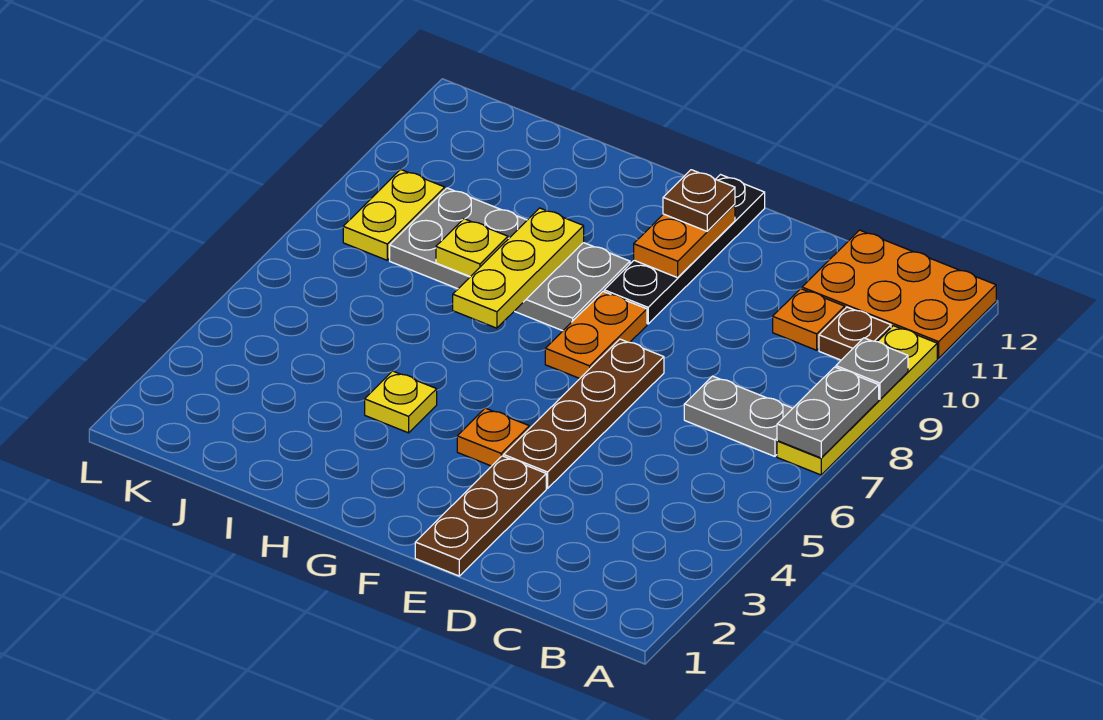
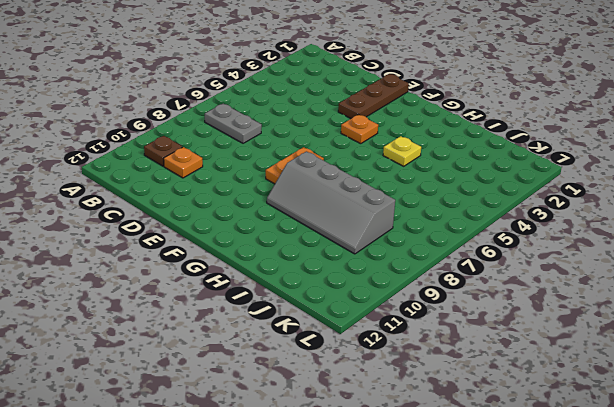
grey 2x4 slope [267,151,395,254] -> grey 2x4 plate [390,188,630,331]
none -> yellow 1x4 plate [777,326,937,475]
none -> orange 2x3 plate [802,230,996,358]
none -> brown 1x4 plate [504,339,664,488]

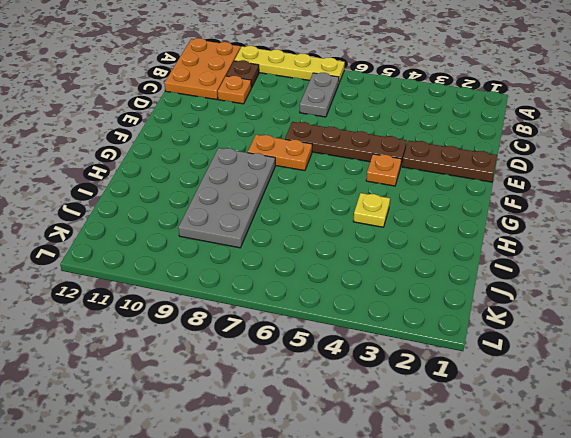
none -> black 1x4 plate [604,175,765,324]
none -> yellow 1x2 plate [343,170,445,260]
none -> grey 1x2 plate [777,367,879,458]

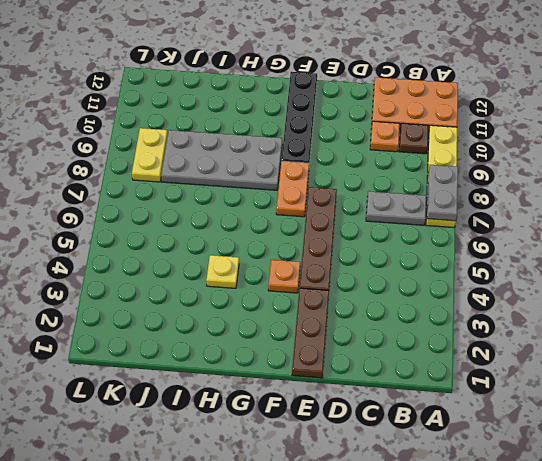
none -> grey 1x1 plate [836,338,908,400]
none -> orange 1x2 plate [634,204,735,278]
none -> yellow 1x3 plate [453,208,584,328]

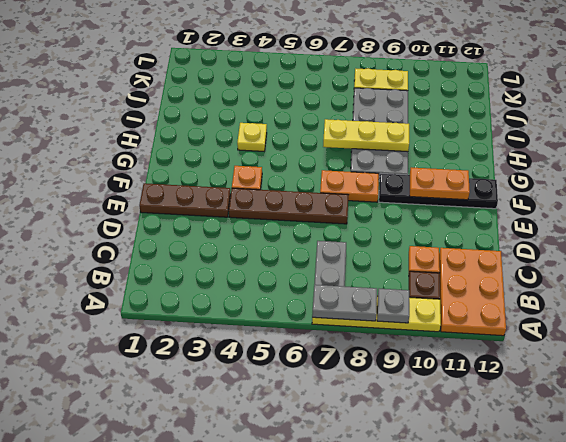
none -> yellow 1x1 plate [436,219,508,277]
none -> brown 1x1 plate [663,170,735,231]

